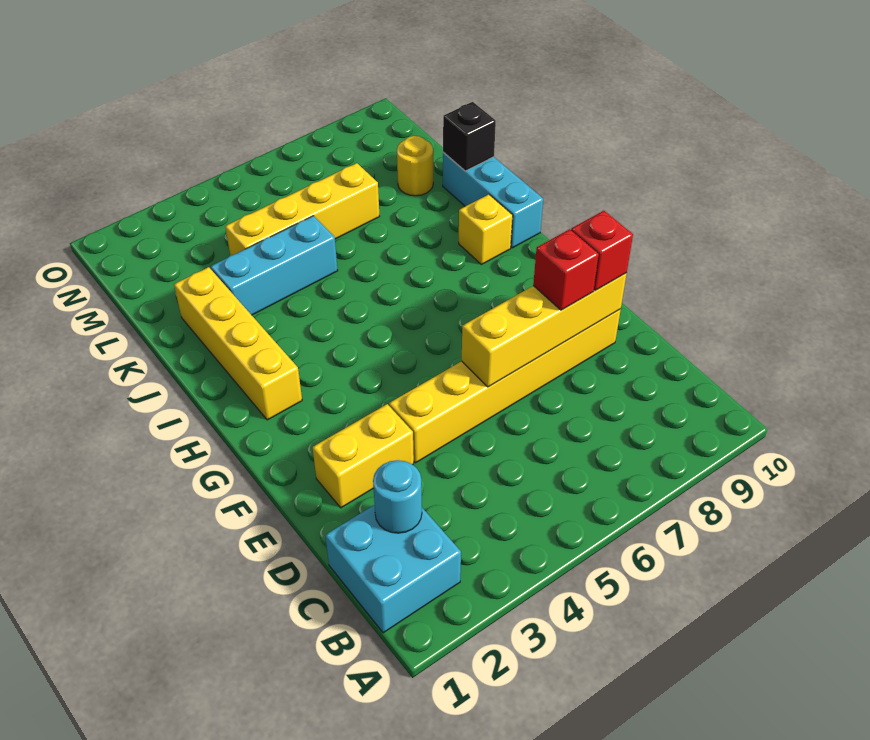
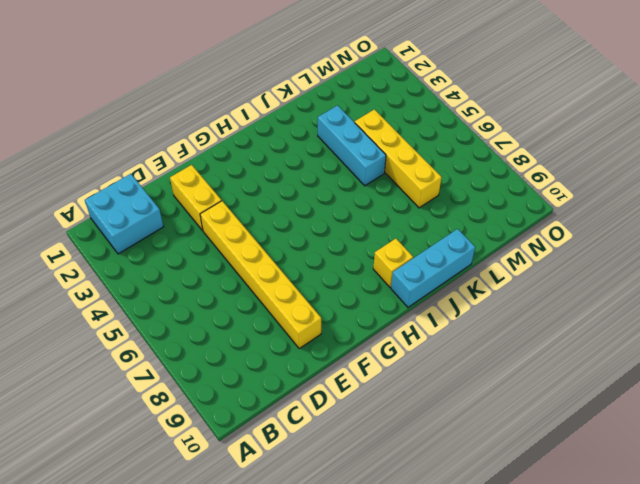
none -> yellow 1x4 brick [174,267,302,420]
none -> yellow 1x1 round brick [397,136,433,196]
none -> cyan 1x1 round brick [373,460,422,533]

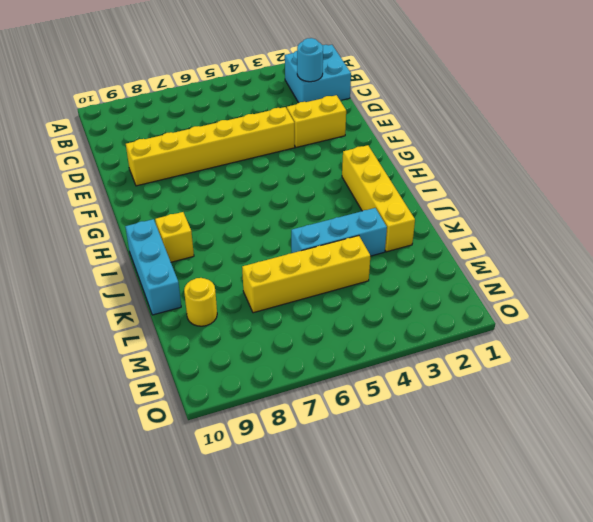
none -> yellow 1x4 brick [462,273,627,387]
none -> black 1x1 brick [443,102,496,171]
none -> red 1x1 brick [533,229,599,310]

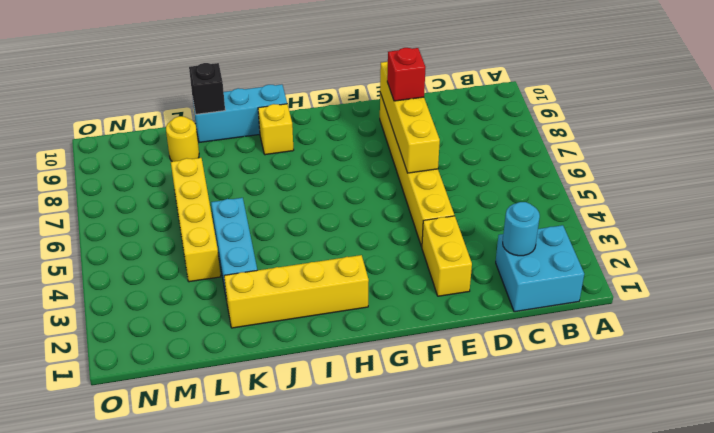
none -> red 1x1 brick [571,211,633,291]

